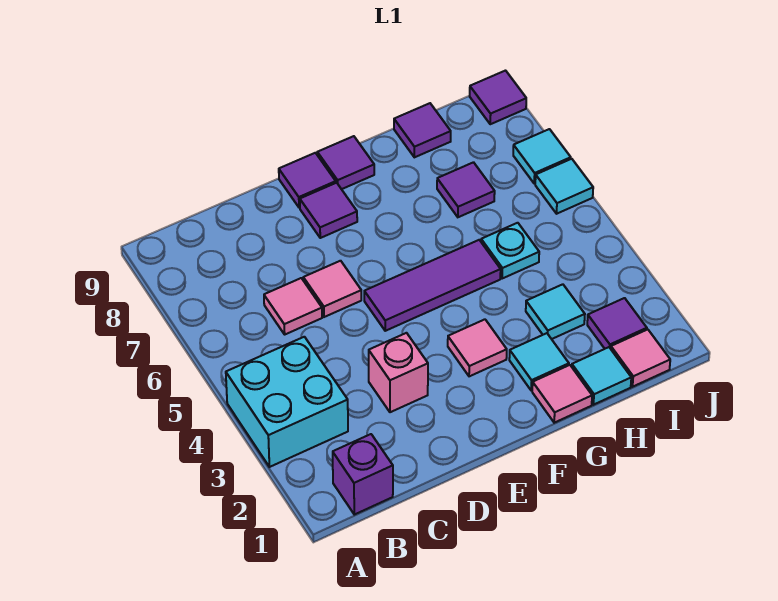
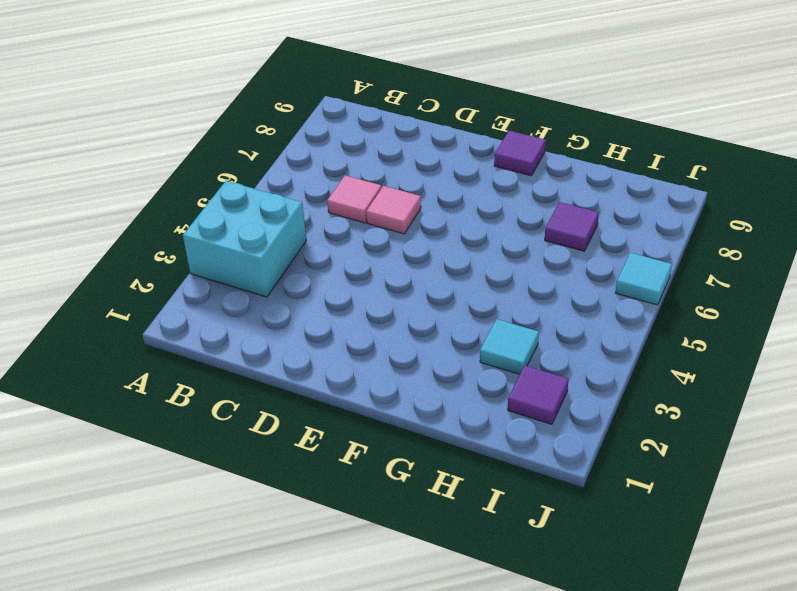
none -> purple 1x1 brick [333,434,393,515]
none -> pink 1x1 brick [369,333,428,412]
none -> purple 1x3 tile [364,240,501,331]

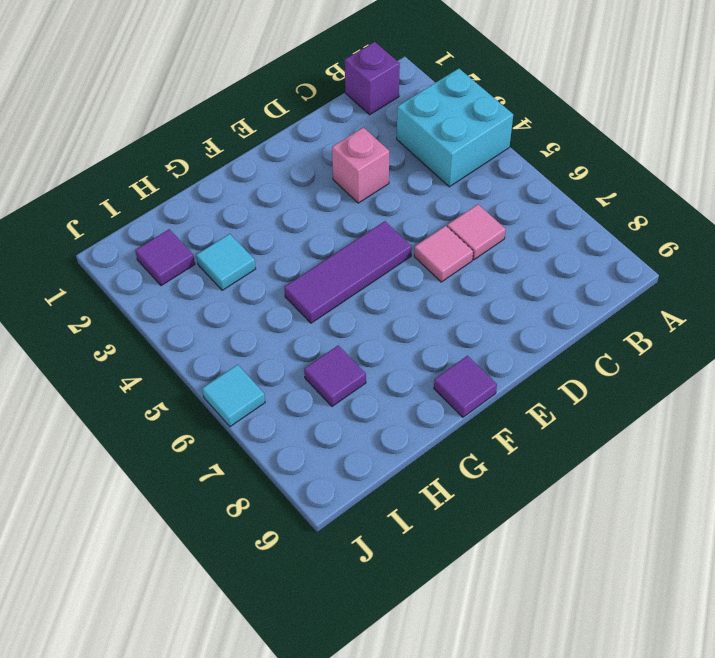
none -> purple 1x1 tile [300,183,357,238]
none -> purple 1x1 tile [279,153,336,208]
none -> pink 1x1 tile [448,319,507,376]

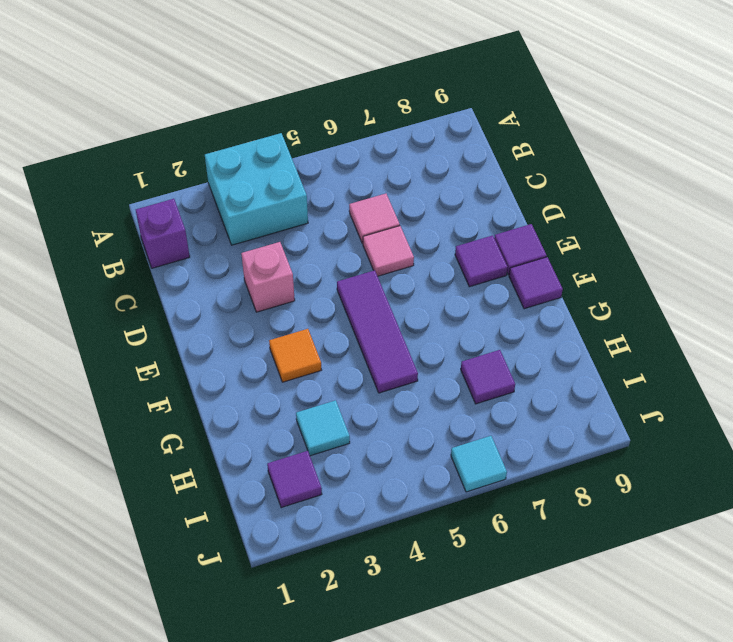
orange 1x1 tile [269,329,321,382] -> pink 1x1 tile [448,319,507,376]
none -> pink 1x1 tile [532,365,592,423]
none -> cyan 1x1 tile [509,333,569,391]
none -> cyan 1x1 tile [572,347,631,405]

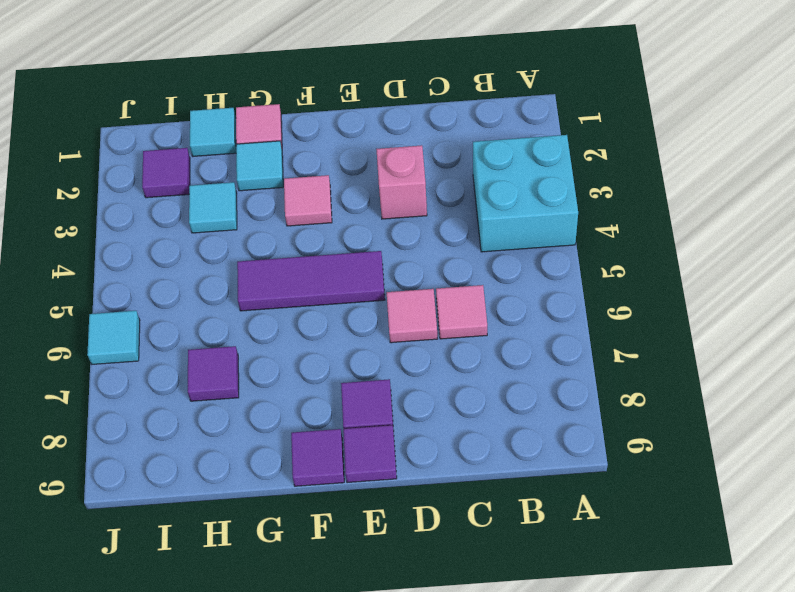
none -> purple 1x1 brick [333,434,393,515]
none -> cyan 1x1 plate [481,223,539,279]
none -> purple 1x1 tile [394,103,451,157]

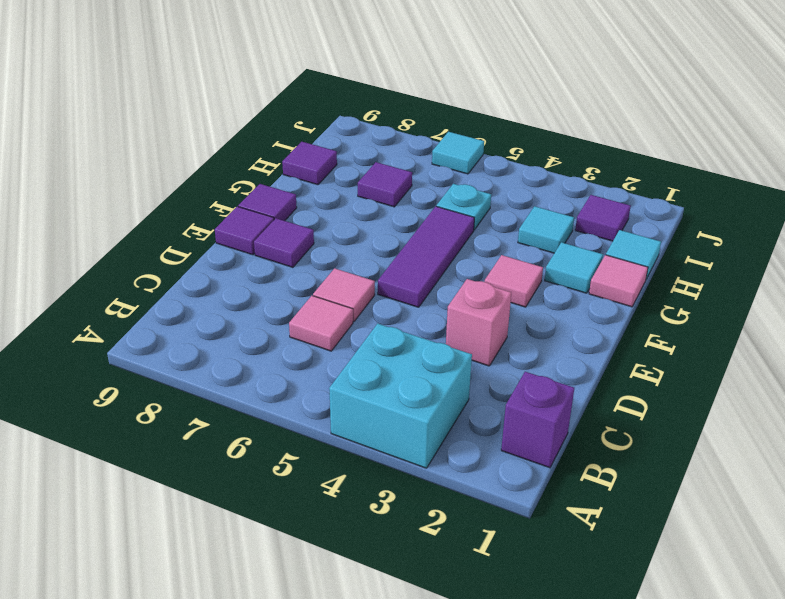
none -> pink 1x1 tile [611,329,670,387]
none -> cyan 1x1 tile [513,129,571,184]
none -> purple 1x1 tile [470,71,526,124]

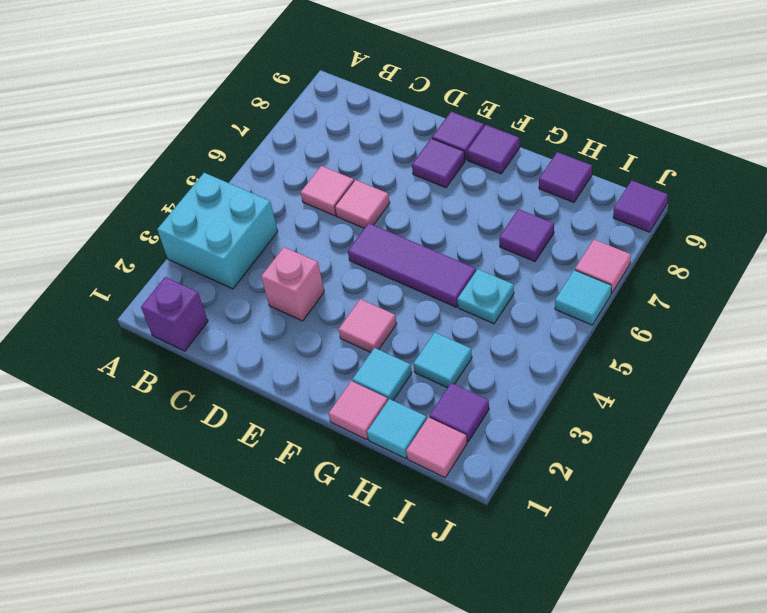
pink 1x1 tile [575,240,631,293] -> cyan 1x1 tile [513,129,571,184]

